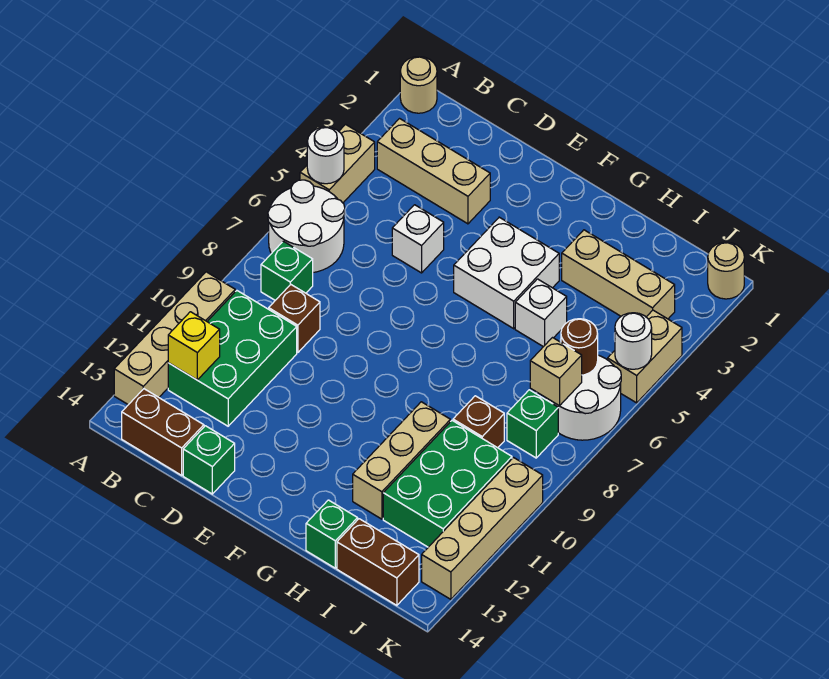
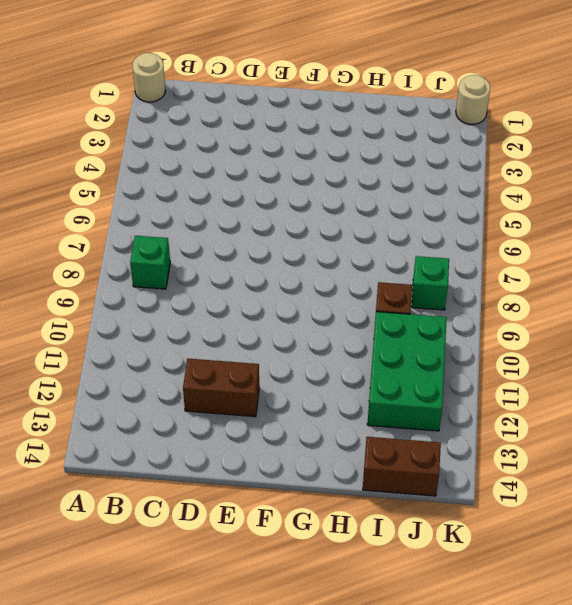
brown 1x2 brick [183,359,259,417] -> brown 1x2 brick moved to [122,389,204,475]
none -> tan 1x2 brick [300,125,375,203]
none -> white 2x2 round brick [268,180,345,272]
none -> tan 1x4 brick [114,272,235,405]

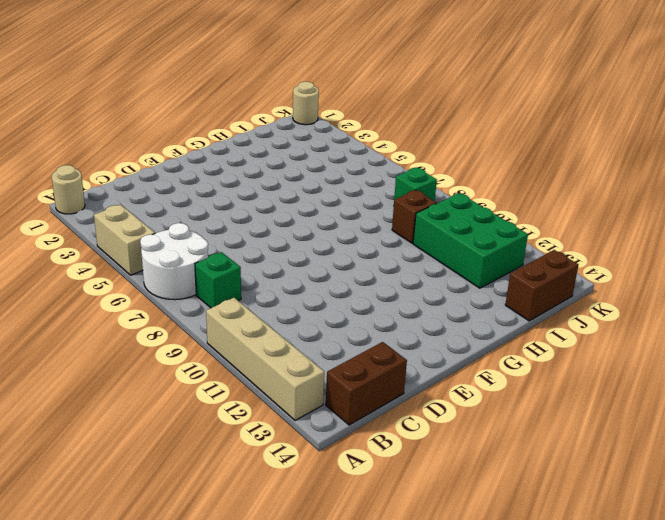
none -> tan 1x3 brick [377,119,490,224]
none -> green 2x3 brick [168,291,297,426]
none -> brown 1x1 brick [269,285,320,353]

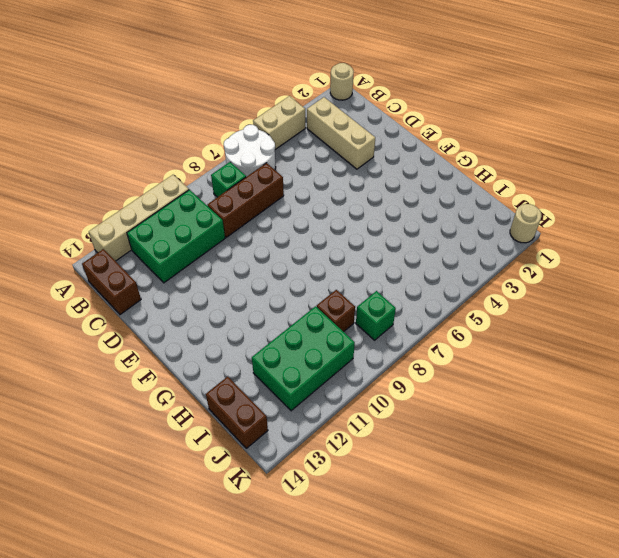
brown 1x3 brick [208,163,284,238] -> brown 1x1 brick [269,285,320,353]
none -> white 1x1 brick [392,205,444,273]
none -> green 1x1 brick [183,426,235,494]
none -> white 2x2 brick [454,217,559,329]

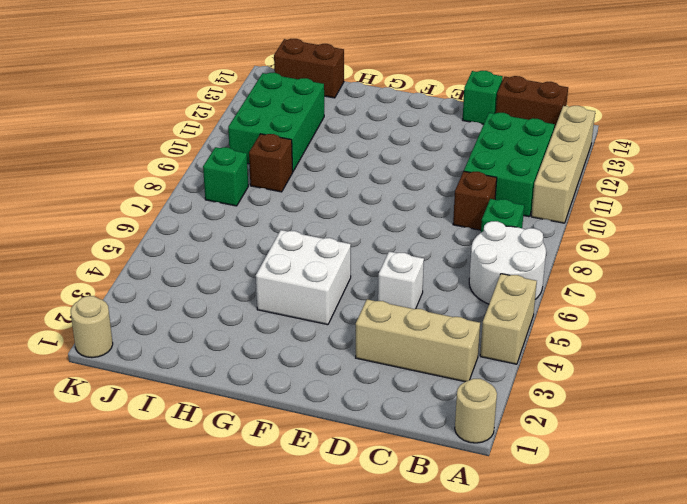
none -> tan 1x3 brick [562,230,675,319]
none -> white 1x1 brick [515,279,567,347]
none -> tan 1x3 brick [353,402,450,519]

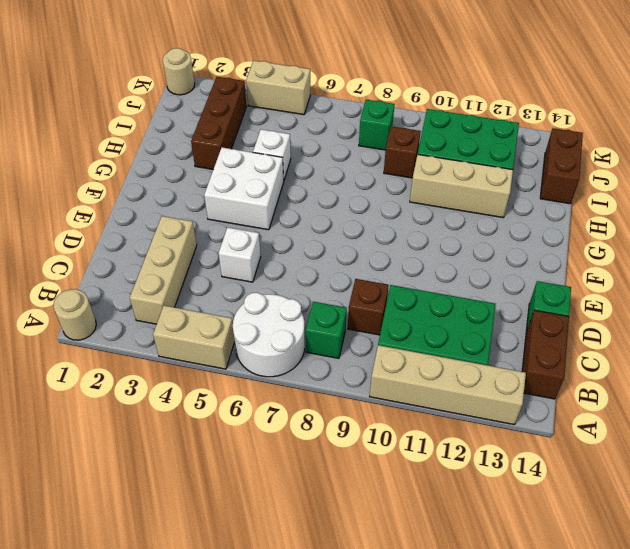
brown 1x3 brick [191,77,247,169] -> tan 1x3 brick [562,230,675,319]
none -> green 1x1 brick [306,500,358,568]
none -> white 2x2 round brick [545,355,621,440]
none -> tan 1x4 brick [422,458,543,599]

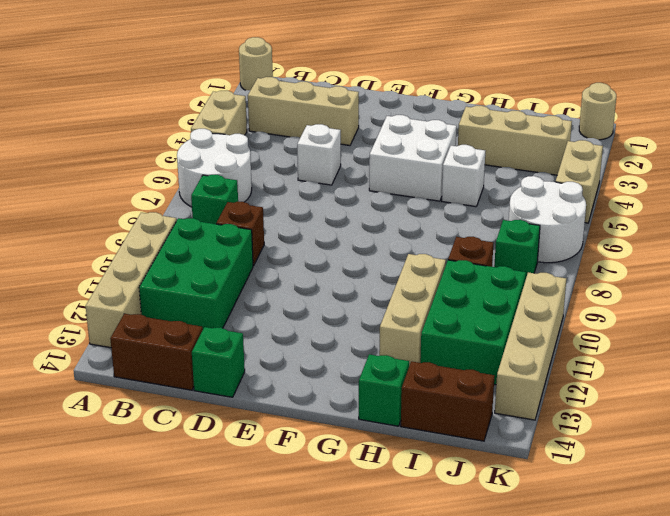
none -> white 1x1 round brick [307,127,344,184]
none -> yellow 1x1 brick [168,312,220,380]
none -> brown 1x1 round brick [561,319,598,375]

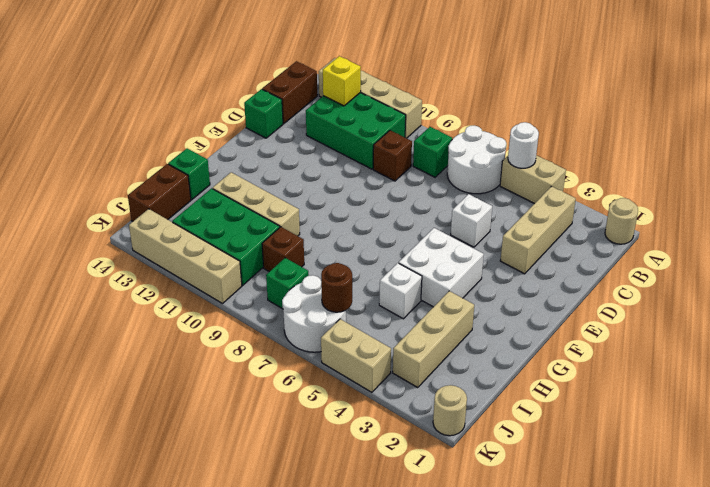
none -> tan 1x1 brick [530,338,582,406]
none -> white 1x1 round brick [615,313,652,369]

